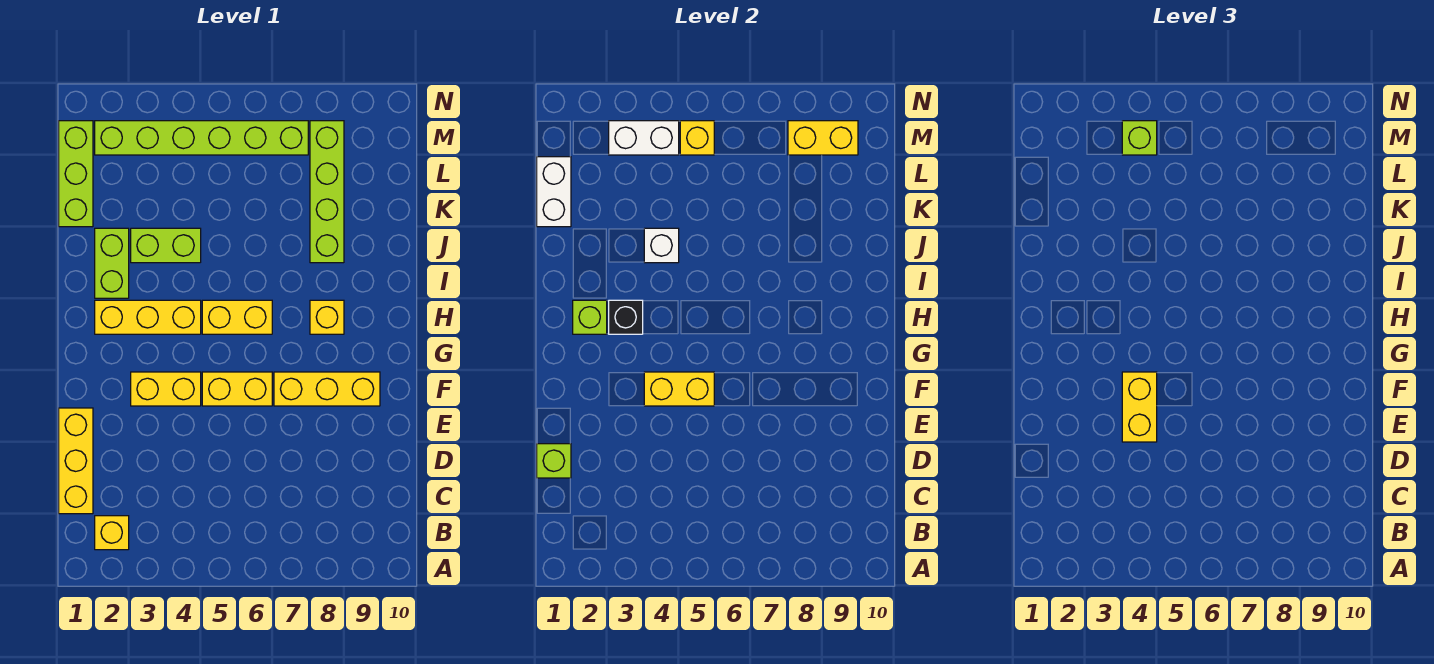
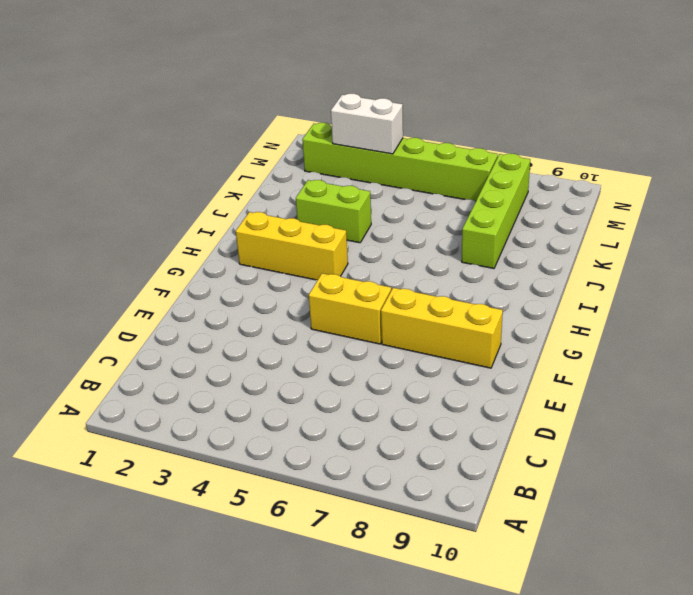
none -> yellow 1x1 brick [95,516,129,550]
none -> yellow 1x3 brick [59,408,93,514]
none -> yellow 1x2 brick [131,372,201,406]

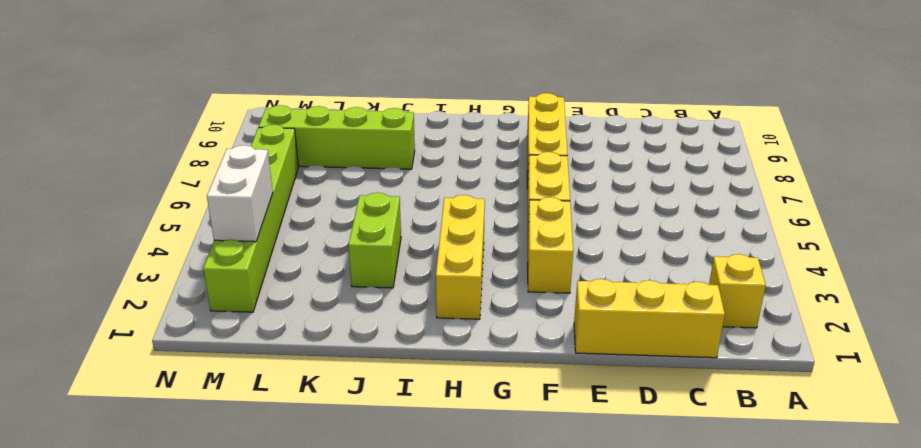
none -> yellow 1x2 brick [202,300,272,334]
none -> yellow 1x1 brick [310,300,344,334]
none -> lime 1x2 brick [95,228,129,298]

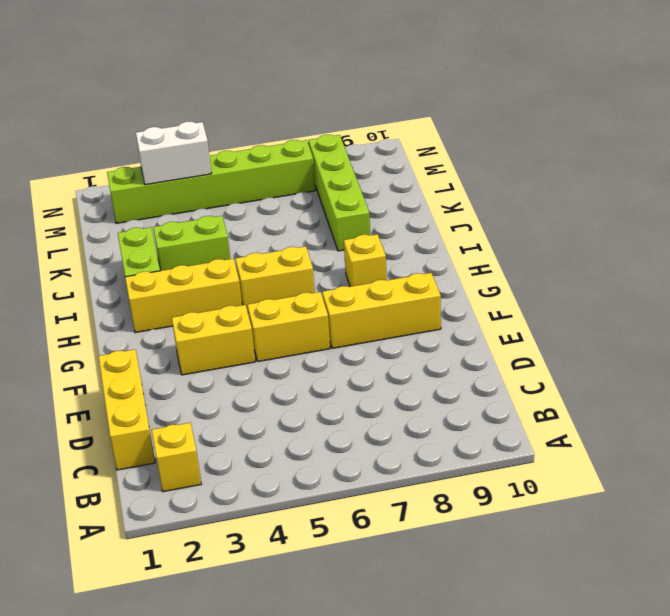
none -> lime 1x3 brick [59,121,93,227]
none -> lime 1x1 brick [537,444,571,478]
none -> yellow 1x2 brick [644,372,714,406]

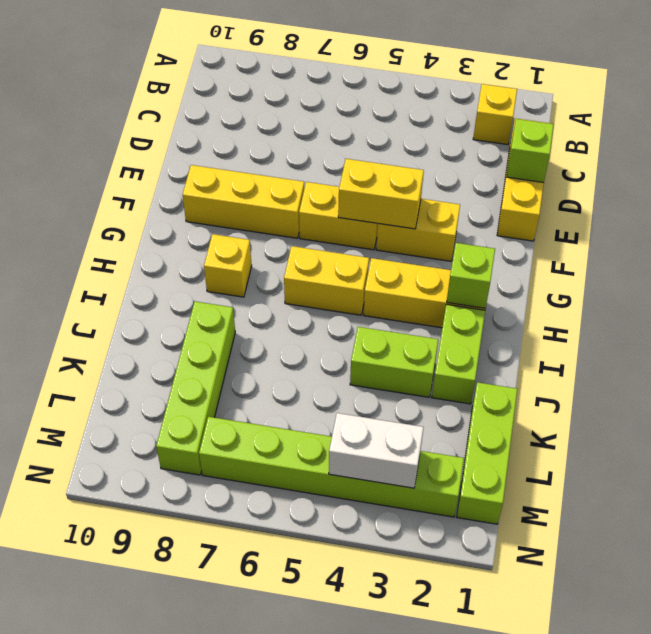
none -> black 1x1 brick [609,300,643,334]
none -> white 1x1 brick [644,228,679,263]
none -> white 1x2 brick [537,157,571,227]

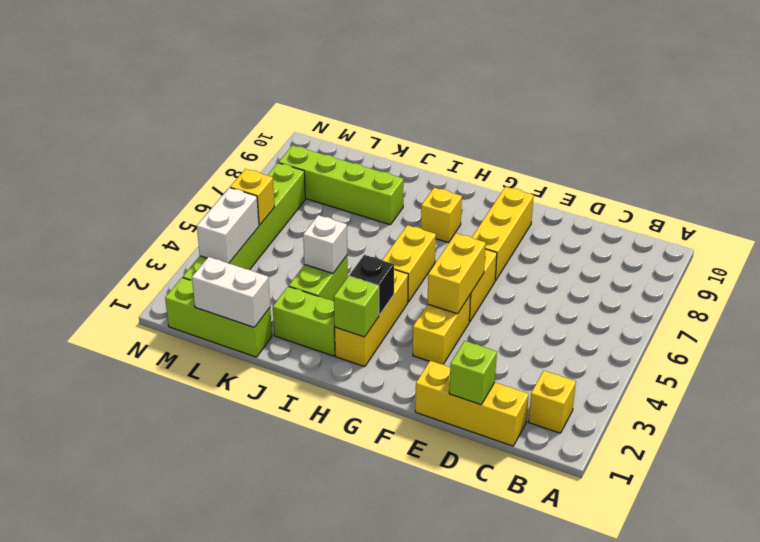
none -> yellow 1x2 brick [788,121,858,155]
none -> yellow 1x2 brick [1122,372,1157,442]
none -> lime 1x1 brick [1122,121,1157,155]

